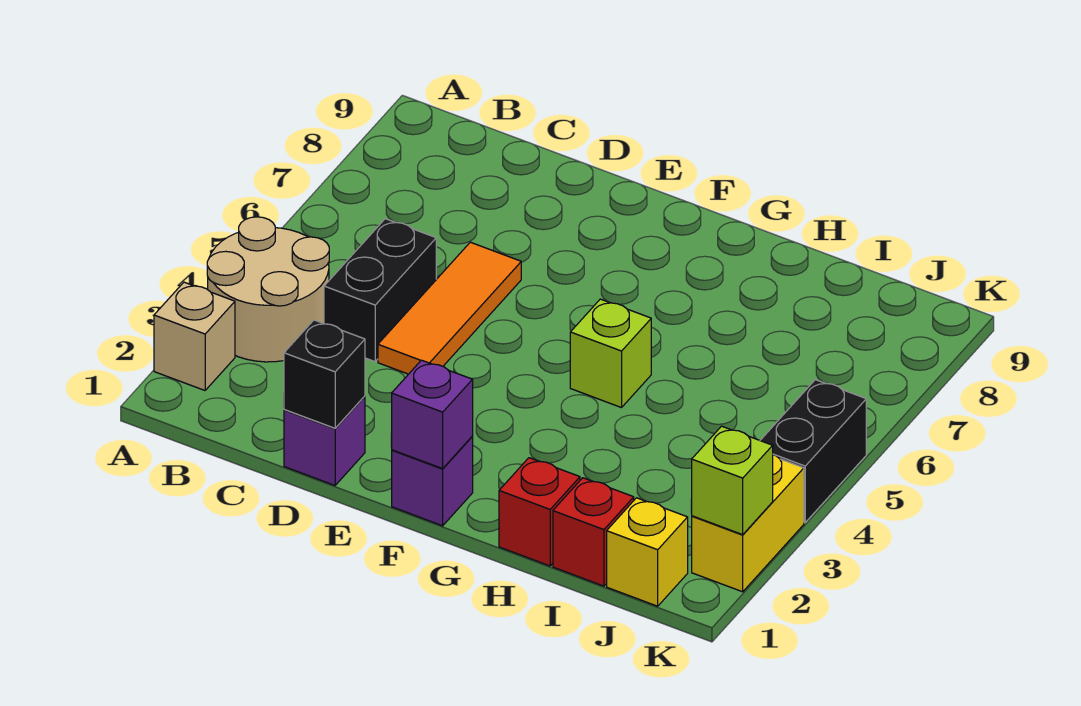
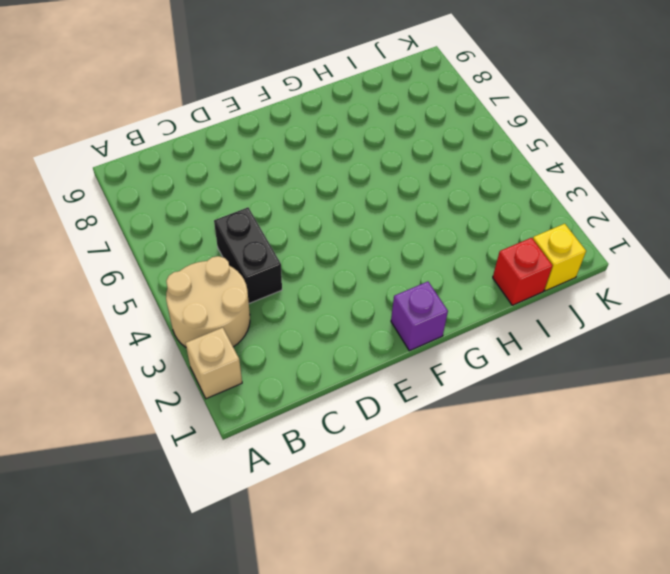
none -> purple 1x1 brick [284,396,365,485]
none -> orange 1x3 tile [378,242,521,374]
none -> lime 1x1 brick [570,299,651,408]

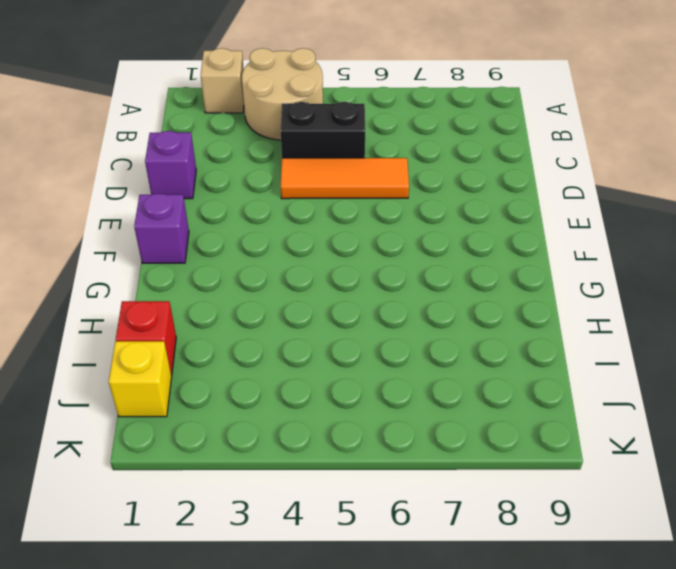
none -> lime 1x1 brick [570,299,651,408]
none -> red 1x1 brick [499,458,580,566]
none -> yellow 1x2 brick [692,455,804,592]

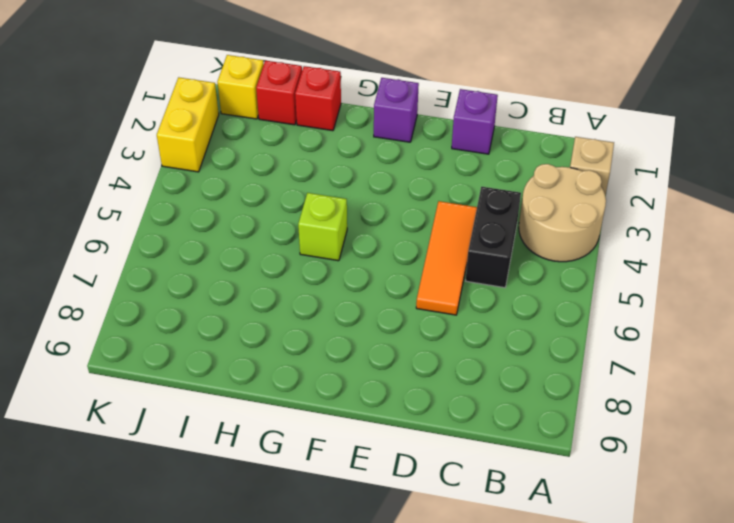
none -> black 1x2 brick [760,380,866,522]
none -> black 1x1 brick [284,320,365,428]
none -> purple 1x1 brick [391,360,473,469]

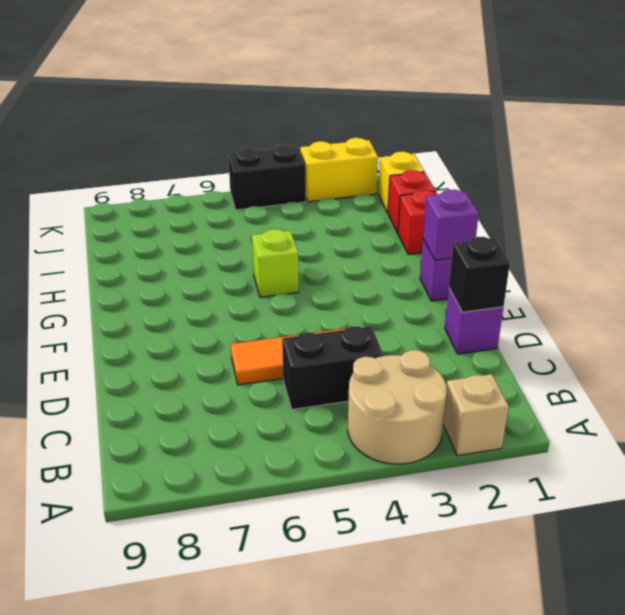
none -> lime 1x1 brick [692,426,773,535]

